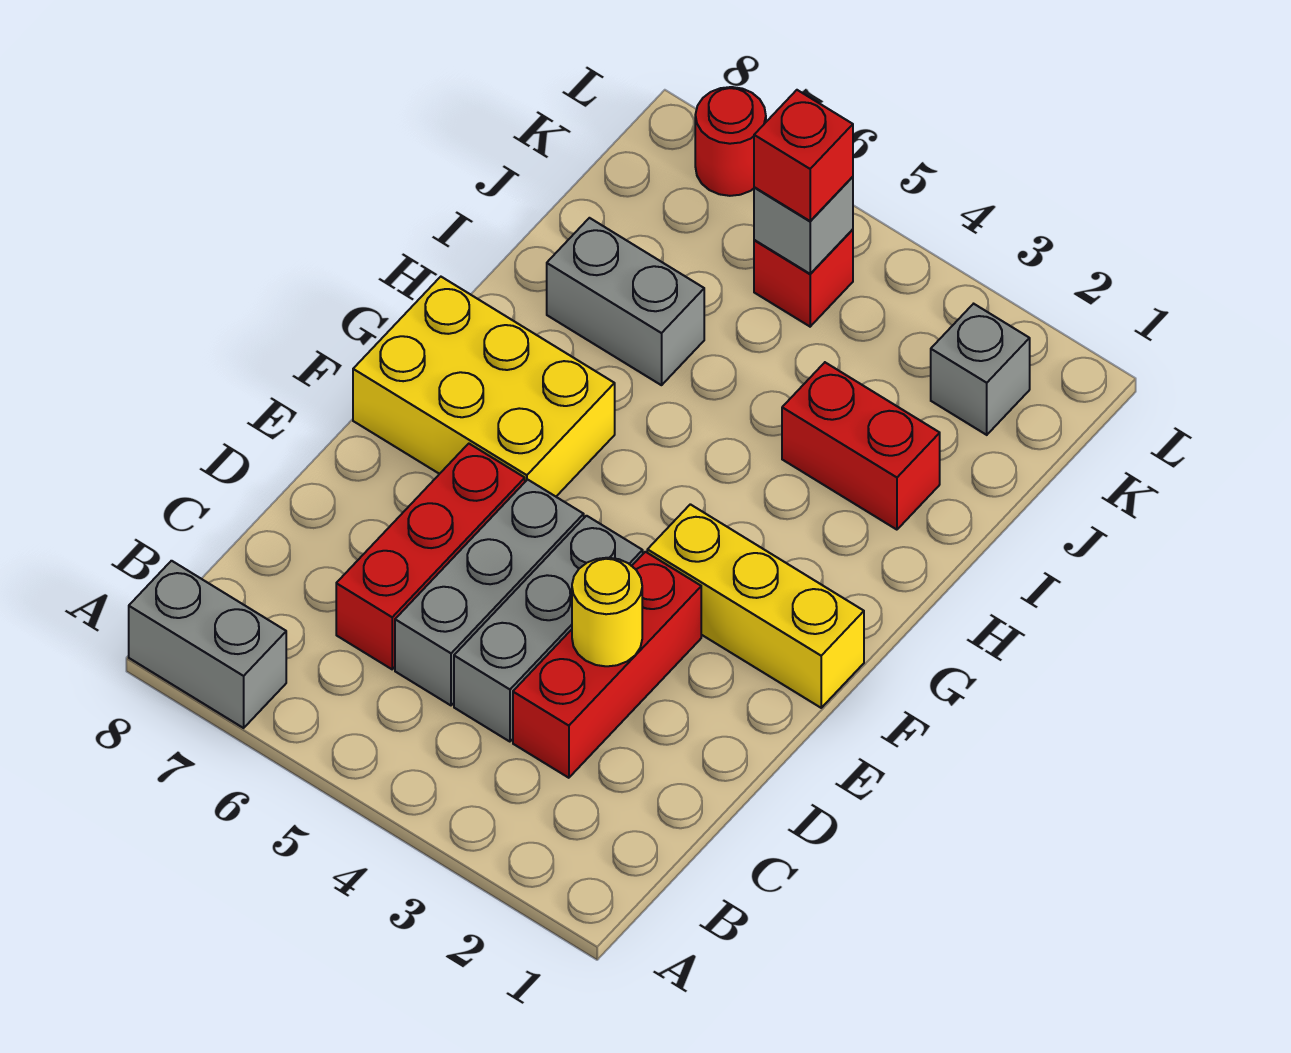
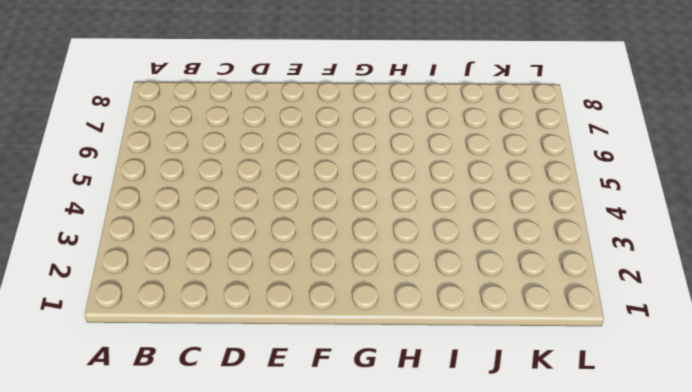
none -> grey 1x2 brick [129,561,286,728]
none -> red 1x3 brick [513,552,701,778]
none -> grey 1x3 brick [454,516,643,742]

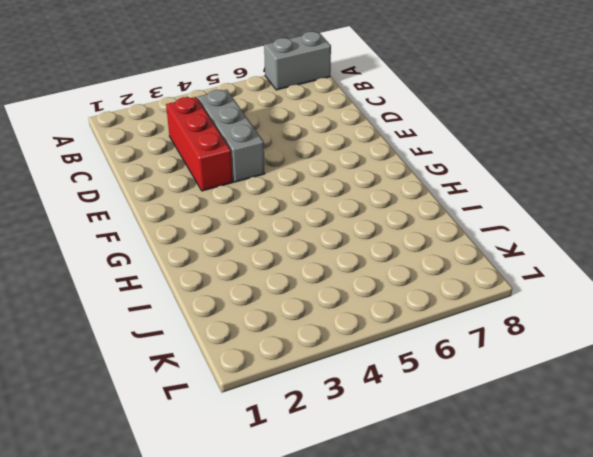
none -> grey 1x3 brick [395,480,584,705]
none -> red 1x3 brick [336,444,525,669]
none -> yellow 1x3 brick [647,504,864,708]

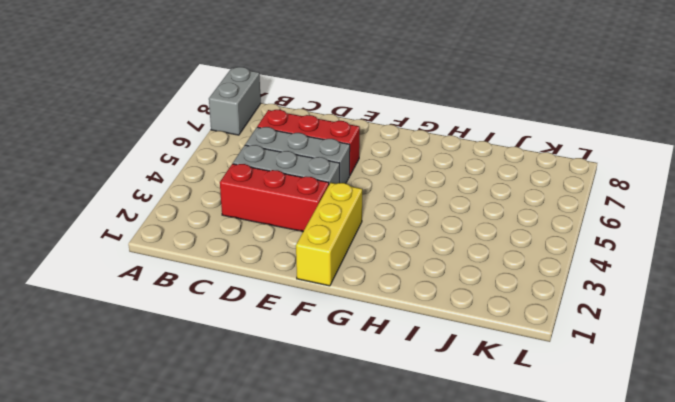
none -> yellow 2x3 brick [353,277,615,496]
none -> red 1x2 brick [782,363,940,530]
none -> grey 1x2 brick [547,218,704,385]

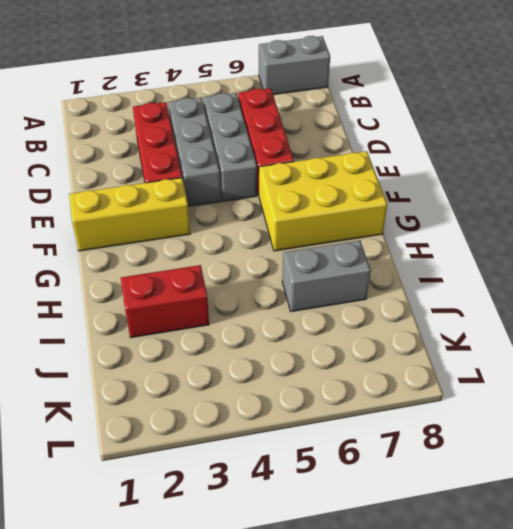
none -> grey 1x1 brick [931,304,1030,435]
none -> red 1x1 brick [754,229,853,327]
none -> red 1x1 round brick [695,87,766,196]

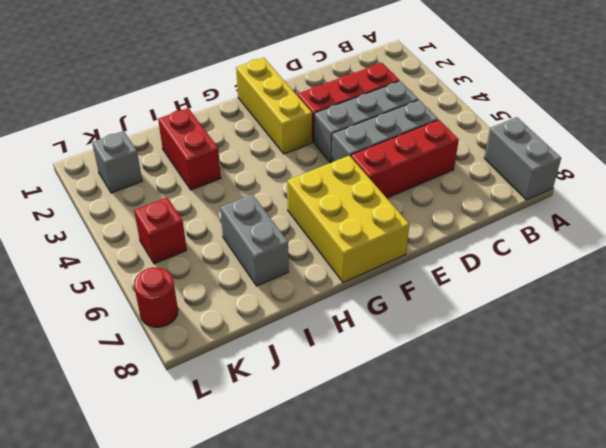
none -> yellow 1x1 round brick [572,558,642,666]
none -> grey 1x1 brick [754,177,853,274]
none -> red 1x1 brick [754,90,853,221]

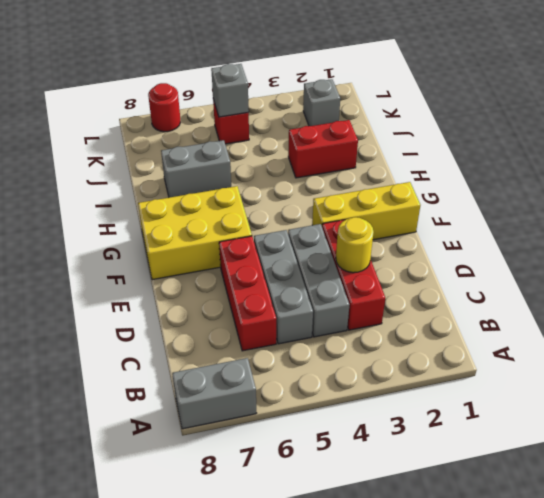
none -> red 1x1 brick [754,90,853,221]

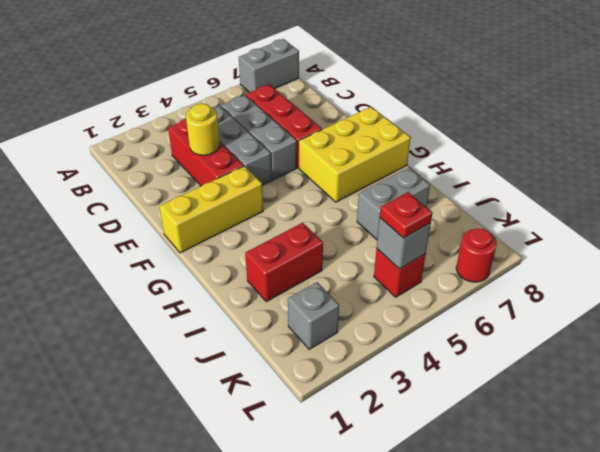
red 1x1 plate [380,192,432,238] -> red 1x1 brick [754,90,853,221]

